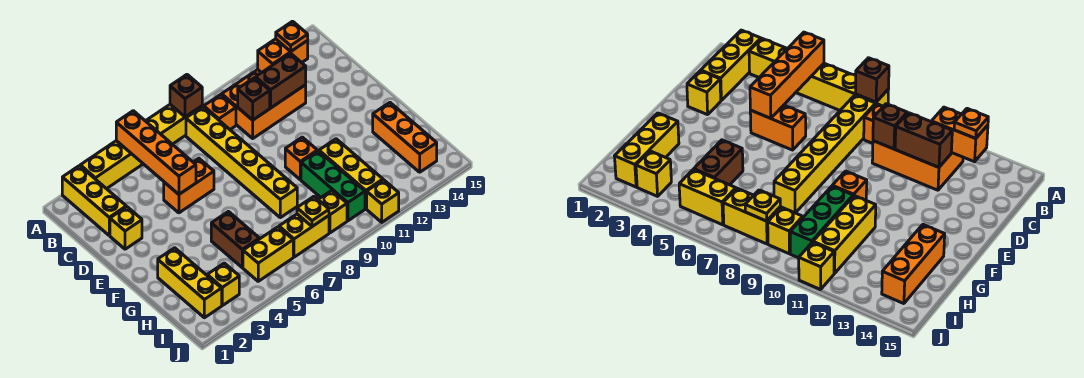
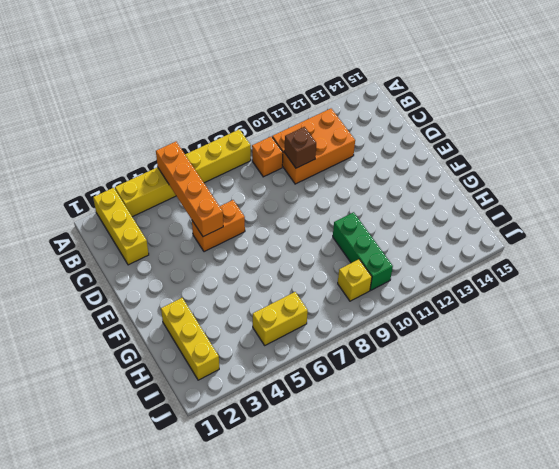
none -> yellow 1x6 brick [186,107,297,218]
none -> yellow 1x1 brick [110,207,142,249]
none -> orange 1x1 brick [285,137,317,180]

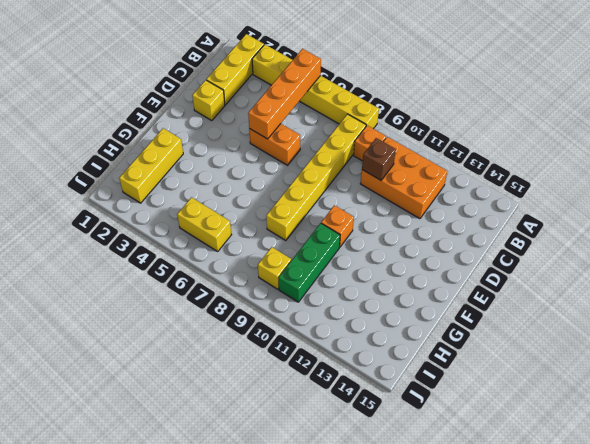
none -> brown 1x2 brick [211,211,259,268]
none -> yellow 1x3 brick [319,139,383,209]
none -> orange 1x3 brick [373,103,437,172]

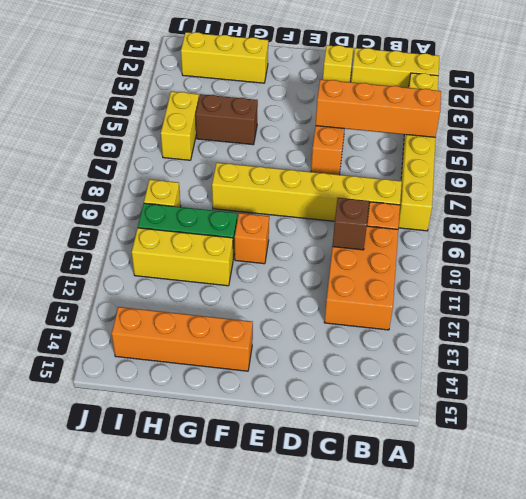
orange 1x4 brick [112,307,253,371] -> orange 1x3 brick [373,103,437,172]
none -> yellow 1x1 brick [207,263,239,306]
none -> yellow 1x2 brick [279,214,329,257]
none -> yellow 1x1 brick [367,180,399,222]

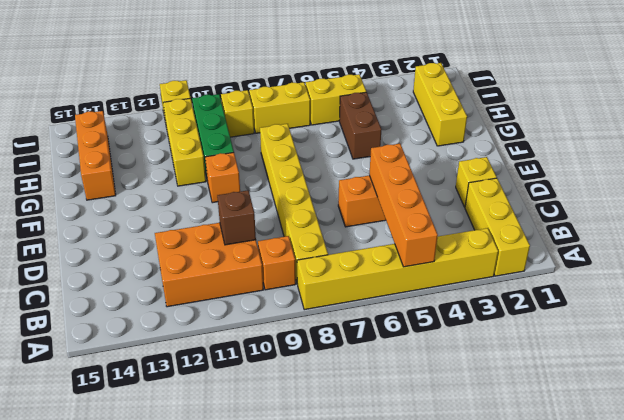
none -> yellow 1x1 brick [207,263,239,306]
none -> brown 1x1 brick [170,75,202,117]
none -> orange 1x2 brick [258,39,308,73]

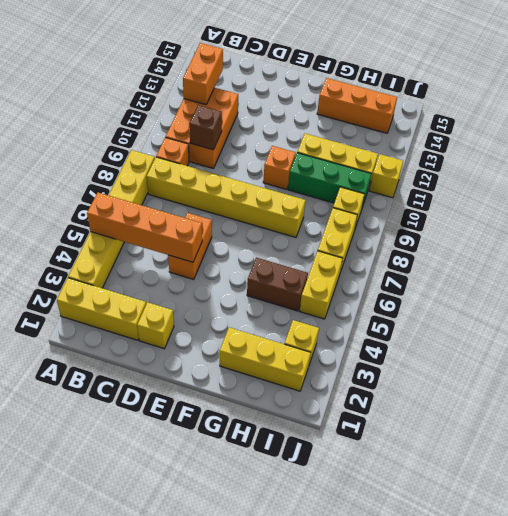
none -> brown 1x1 brick [170,75,202,117]
none -> brown 1x2 brick [256,53,306,108]
none -> yellow 1x1 plate [297,196,329,226]

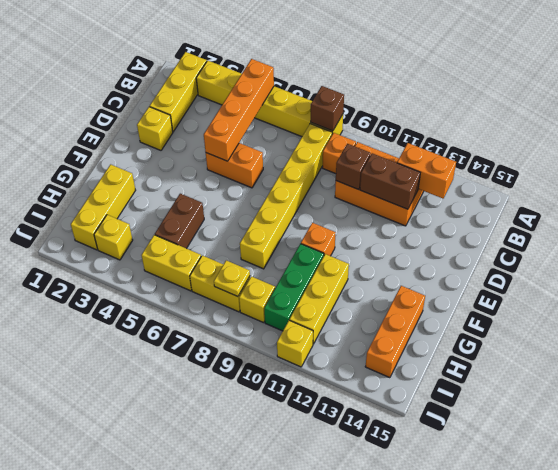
none -> orange 1x1 plate [276,21,308,52]

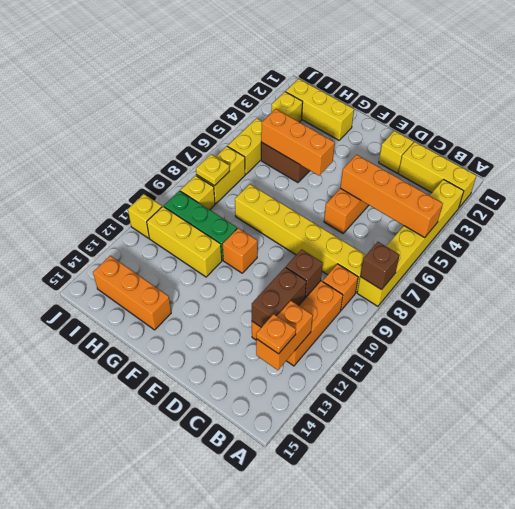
orange 1x3 brick [261,109,335,176] -> none

